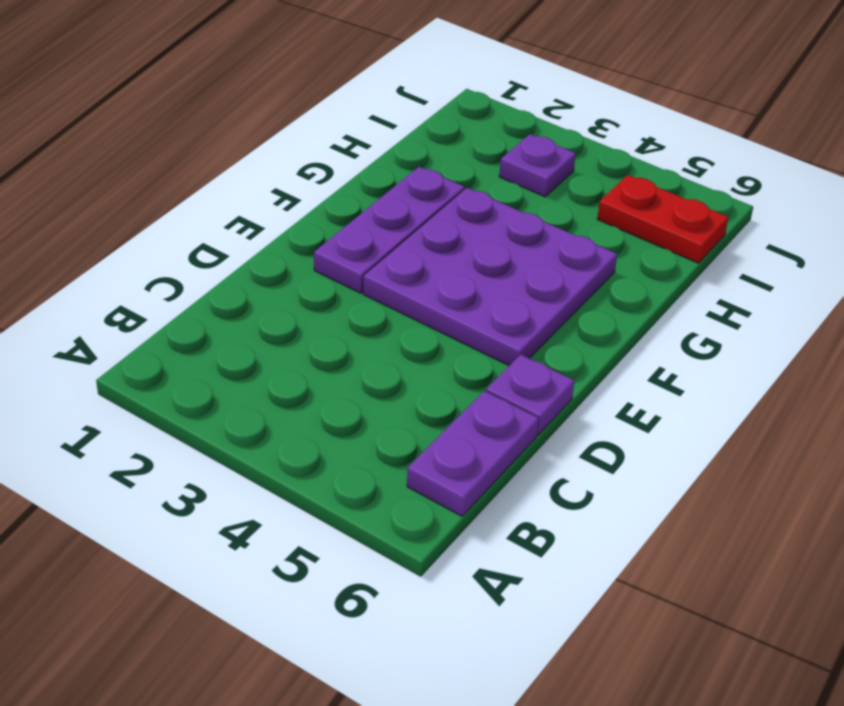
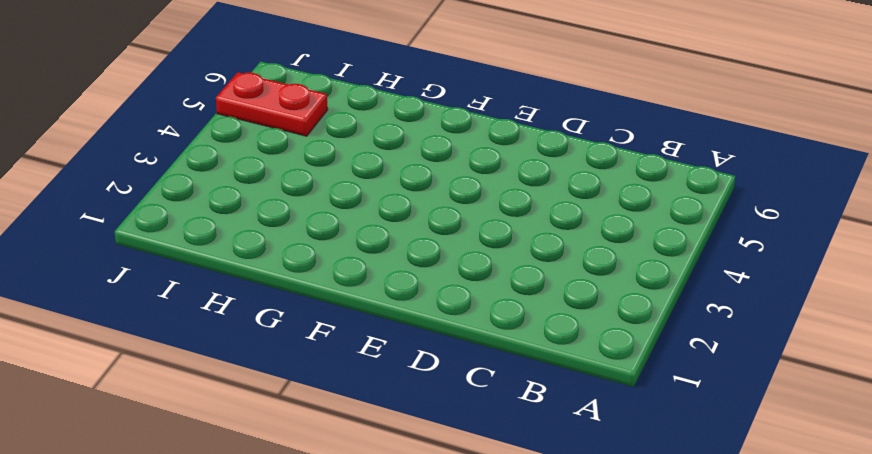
red 1x2 plate [216,72,328,136] -> red 1x2 plate turned to [597,175,729,263]
none -> purple 1x2 plate [407,391,539,516]
none -> purple 1x1 plate [486,355,574,435]

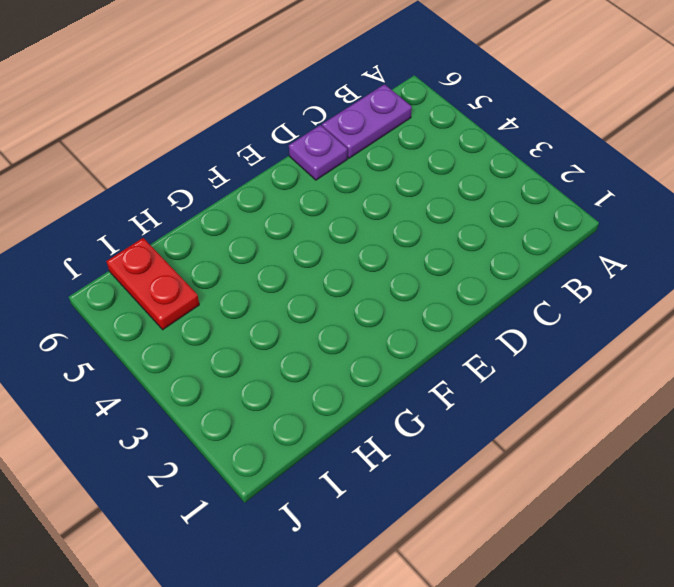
none -> purple 1x3 plate [314,167,465,293]
none -> purple 3x3 plate [363,188,617,366]

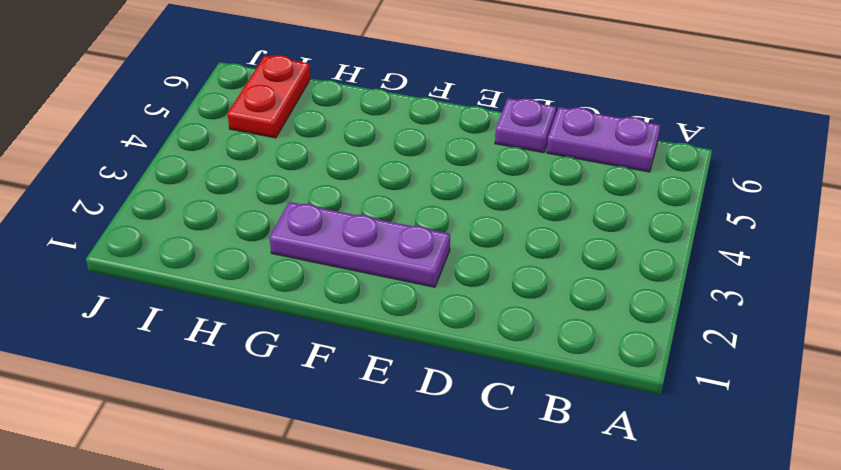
none -> purple 3x3 plate [363,188,617,366]
none -> purple 1x1 plate [499,134,576,197]

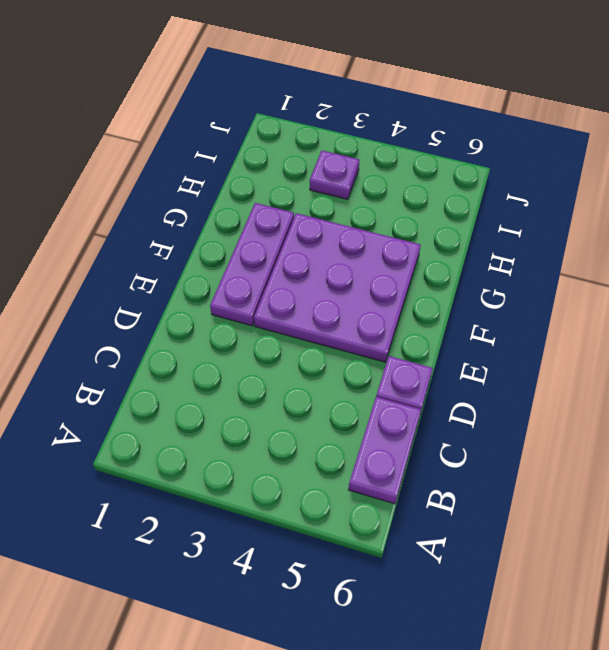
none -> red 1x2 plate [597,175,729,263]

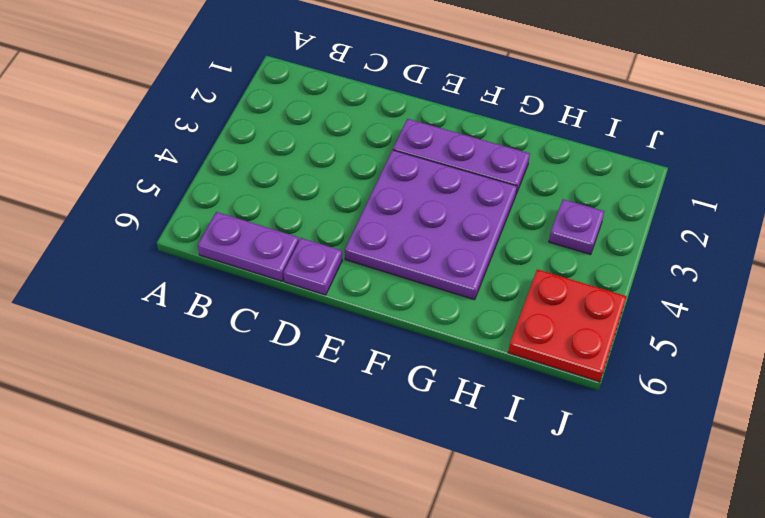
red 2x2 plate [508,269,627,382] -> red 1x2 plate [597,175,729,263]

